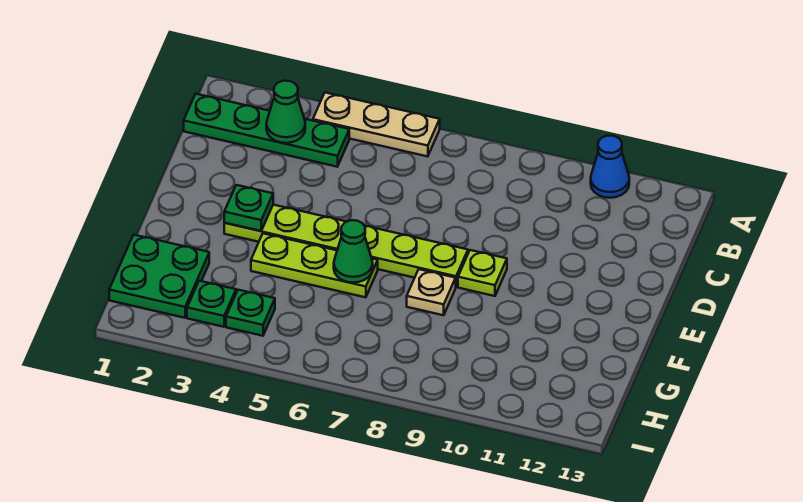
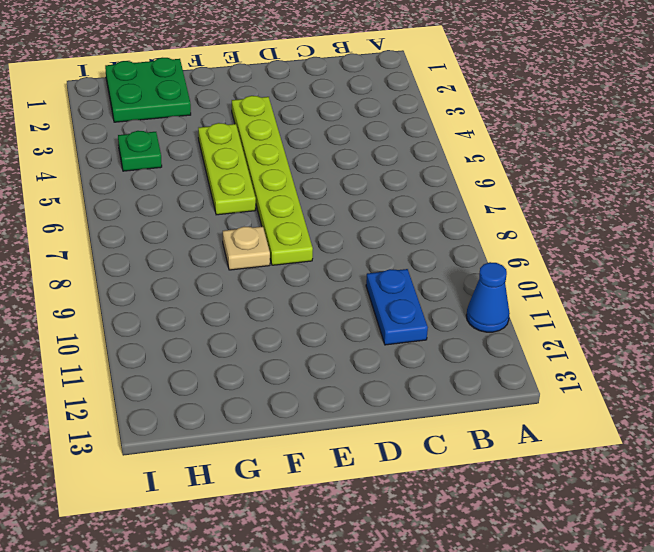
blue 1x2 plate [366,269,428,345] -> none
none -> tan 1x3 plate [313,93,440,157]
none -> green 1x4 plate [184,94,349,167]
none -> lime 1x1 plate [458,250,507,296]

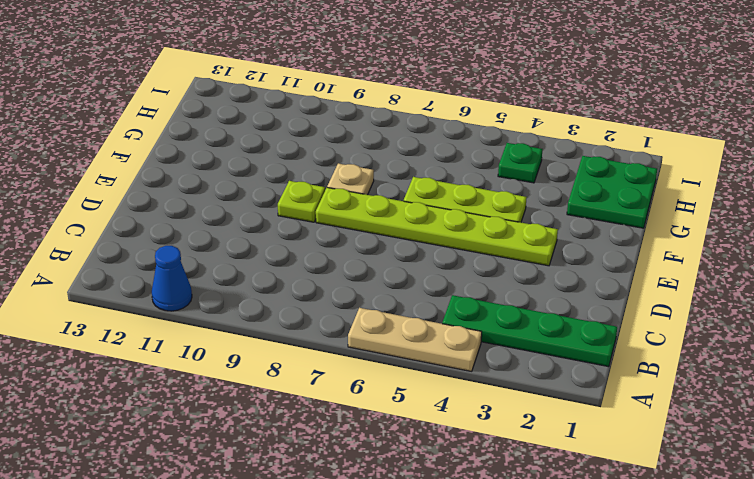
none -> green 1x1 plate [187,281,236,327]
none -> green 1x1 cone [266,81,305,143]
none -> green 1x1 plate [224,185,273,231]

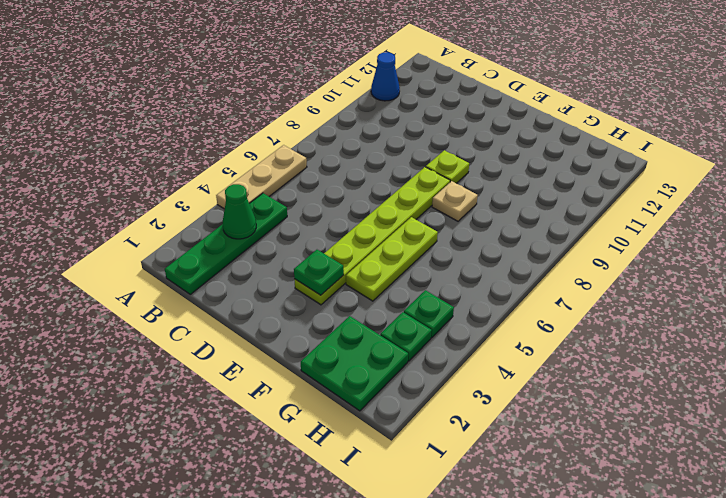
none -> green 1x1 cone [334,220,373,283]

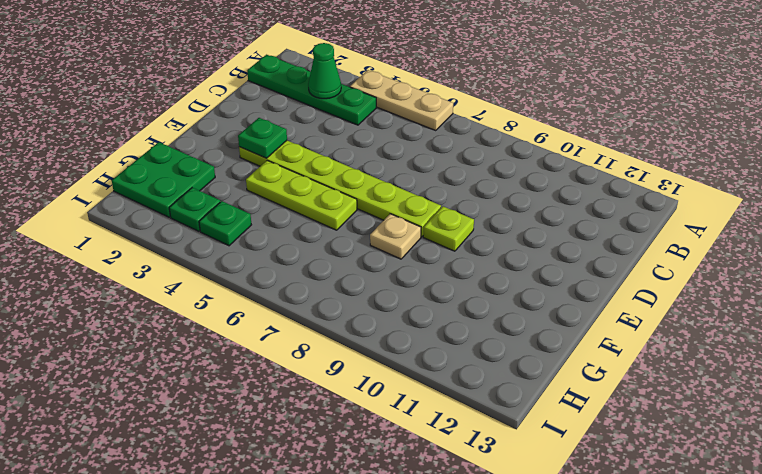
none -> blue 1x1 cone [591,136,629,198]
none -> green 1x1 cone [334,220,373,283]

